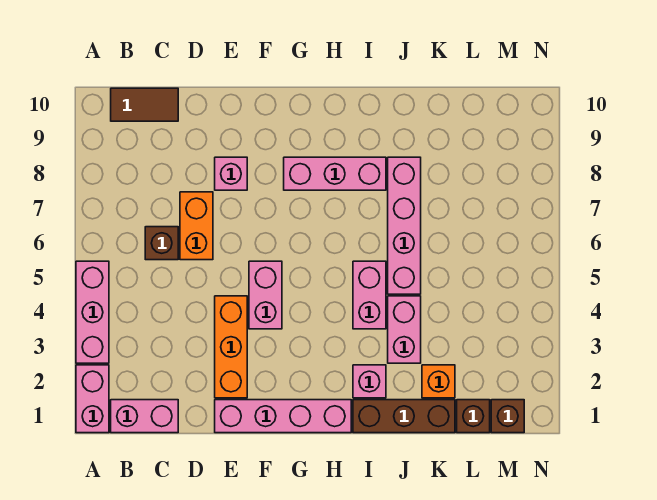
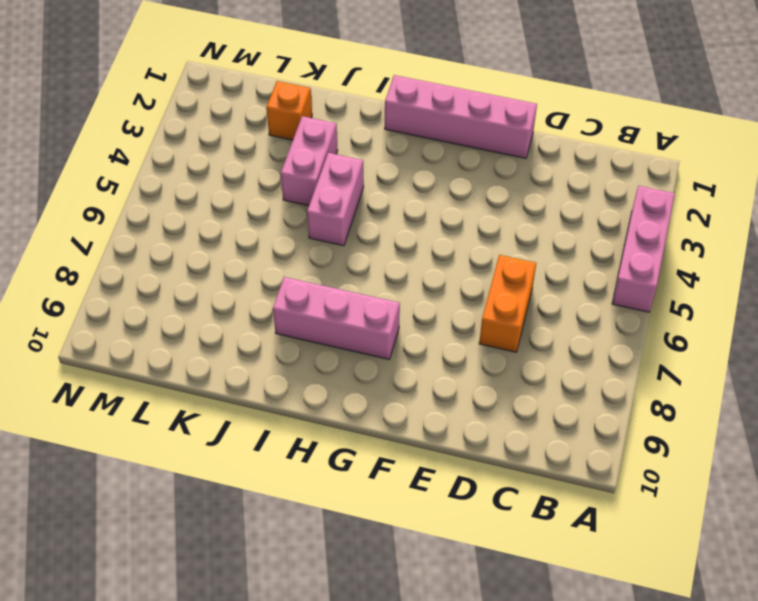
none -> pink 1x2 brick [76,365,109,433]
none -> pink 1x2 brick [111,400,178,433]
none -> brown 1x2 tile [111,88,178,121]

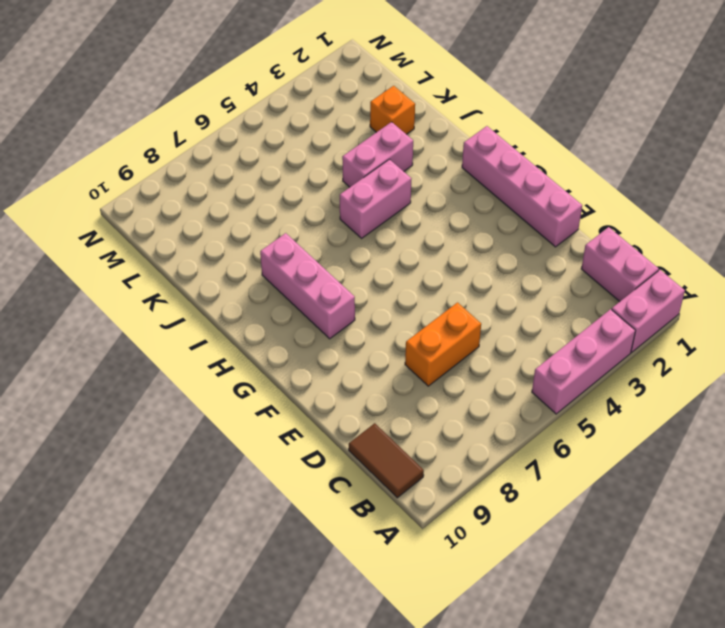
none -> brown 1x1 brick [145,227,178,260]
none -> orange 1x3 brick [215,296,247,398]
none -> pink 1x1 brick [215,157,247,190]

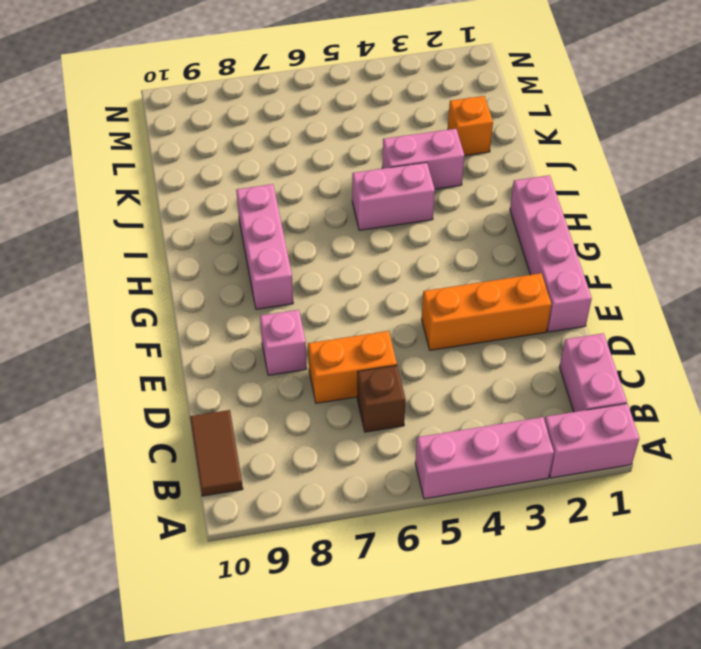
none -> pink 1x2 brick [249,261,282,329]
none -> brown 1x3 brick [353,400,455,433]
none -> pink 1x1 brick [353,365,386,398]

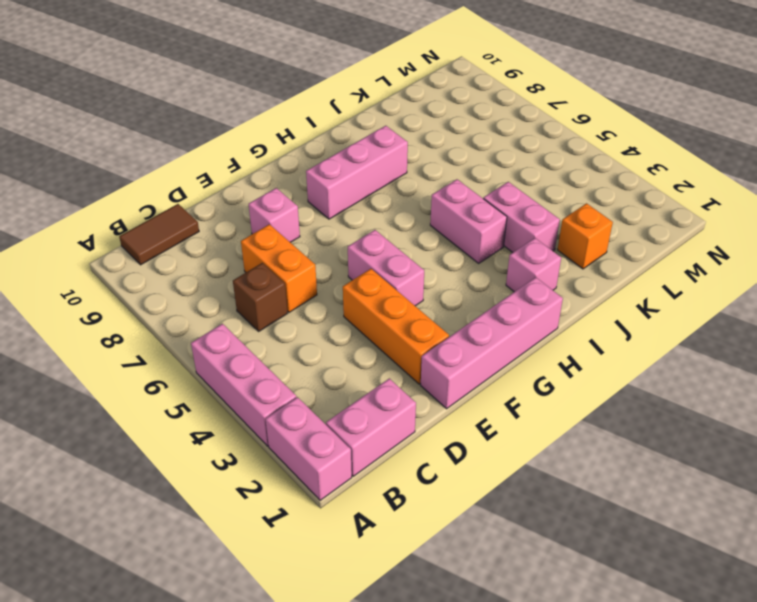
none -> brown 1x3 brick [353,400,455,433]
none -> pink 1x4 brick [388,157,421,294]
none -> brown 1x1 brick [457,400,490,433]

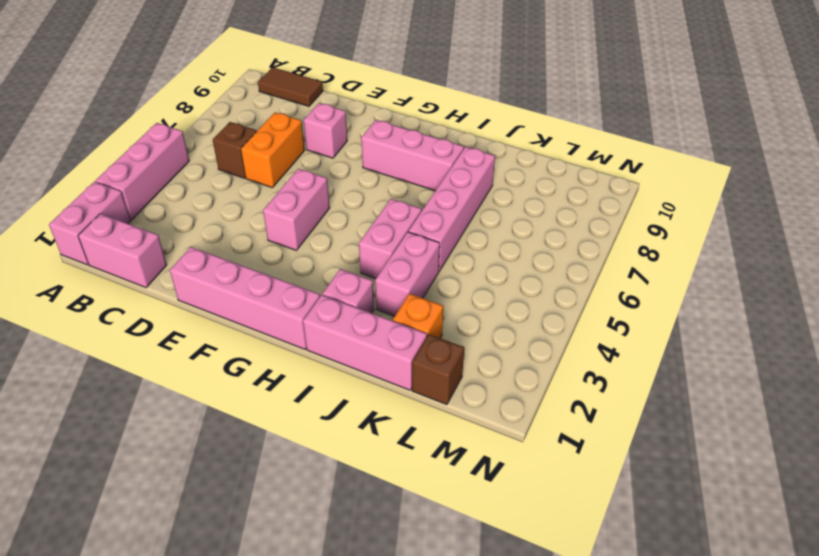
pink 1x3 brick [303,295,427,390] -> brown 1x3 brick [353,400,455,433]
none -> orange 1x3 brick [215,296,247,398]
none -> brown 1x1 brick [491,400,524,433]

